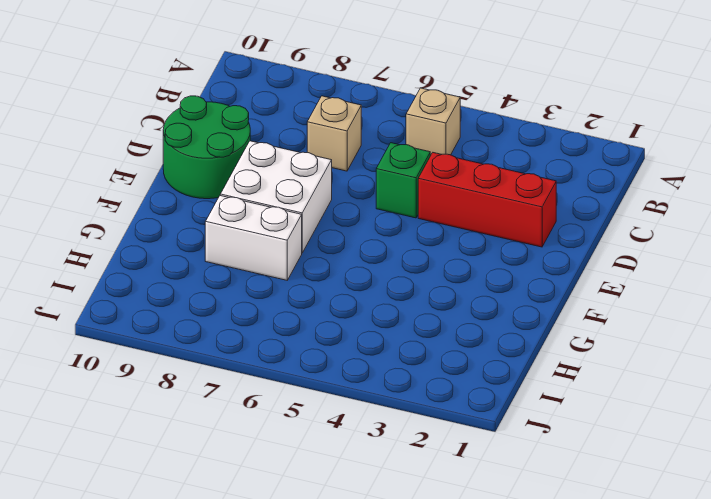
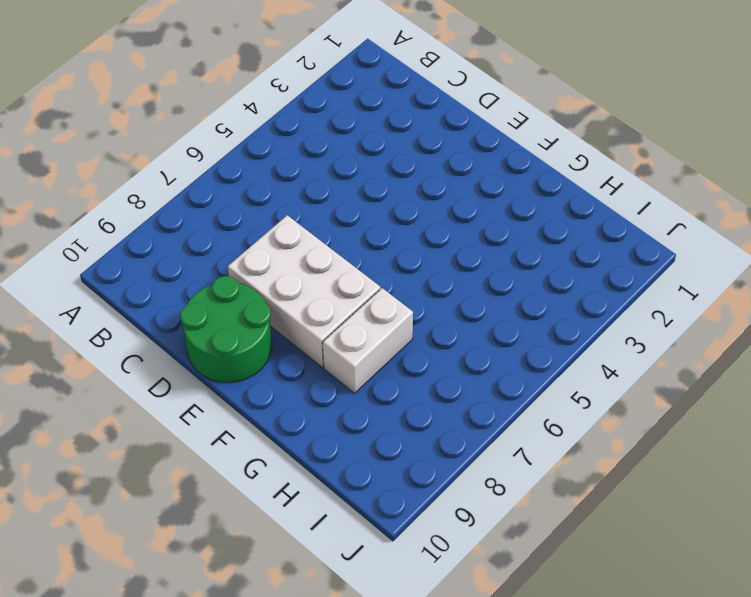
white 2x3 brick [228,215,380,368] -> white 2x2 brick [220,141,332,253]
none -> tan 1x1 brick [406,88,460,156]
none -> tan 1x1 brick [307,96,361,171]

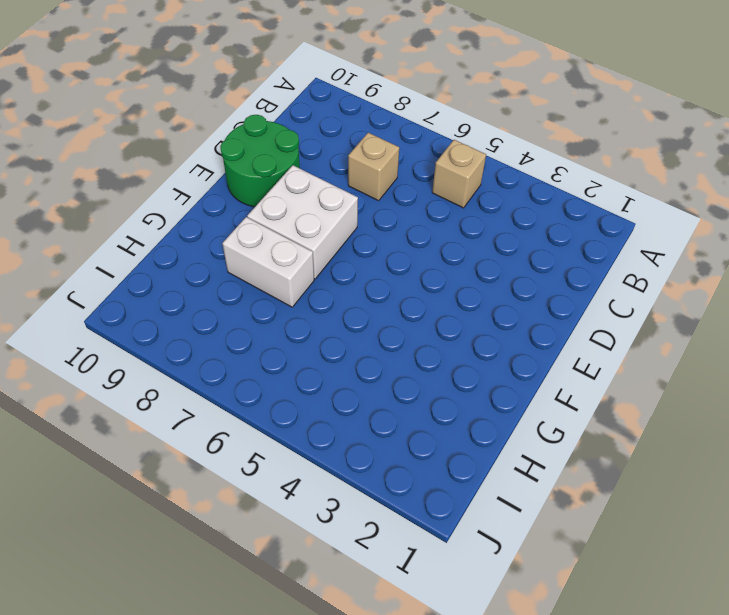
none -> red 1x3 brick [418,153,556,247]
none -> green 1x1 brick [376,143,430,218]

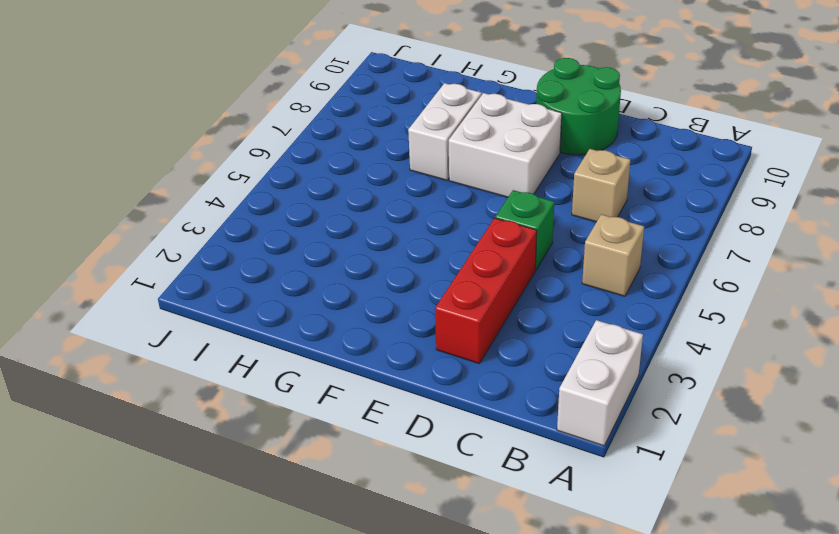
white 1x2 brick [557,320,643,446] -> none

